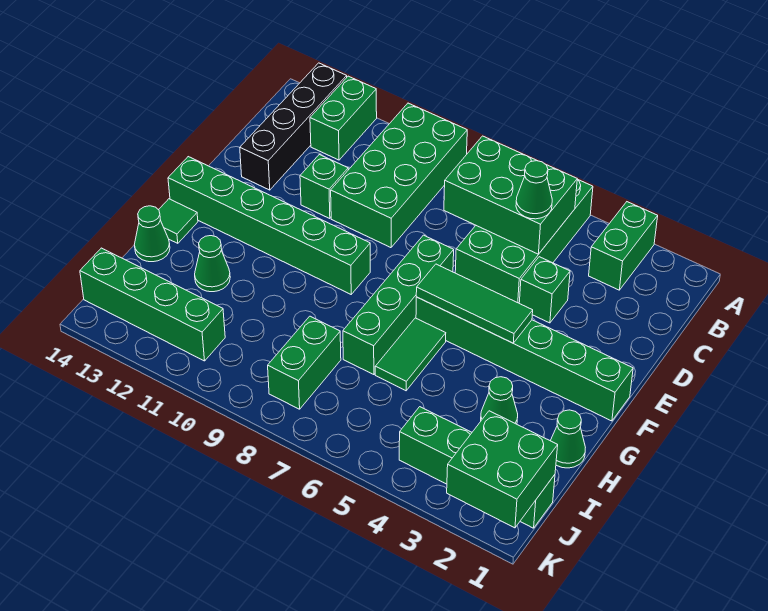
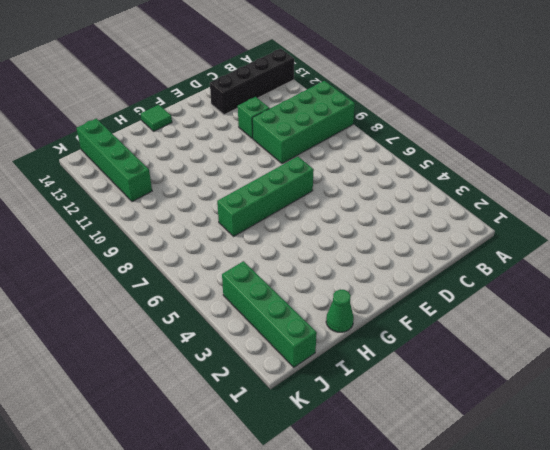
none -> green 1x2 brick [589,202,658,290]
none -> green 2x4 brick [455,179,593,303]
none -> green 1x2 brick [310,76,377,160]

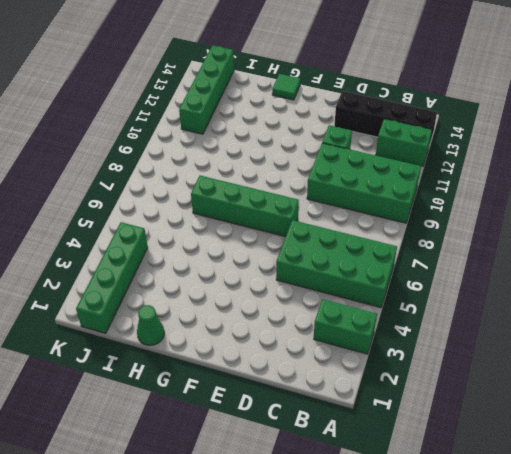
none -> green 1x1 brick [519,257,570,323]
none -> green 1x6 brick [416,297,633,421]
none -> green 1x6 brick [168,157,370,294]

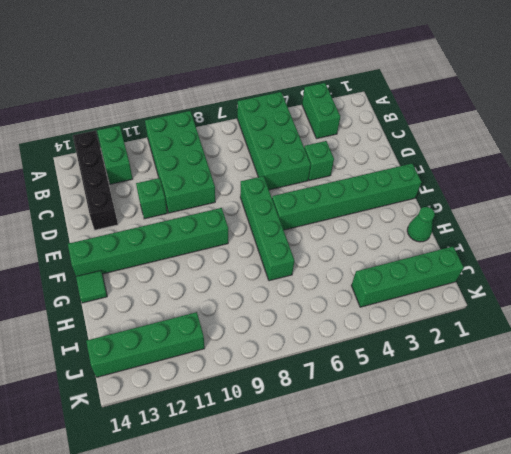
none -> green 1x2 tile [375,318,446,391]
none -> green 1x1 cone [481,377,518,424]
none -> green 1x1 cone [195,236,230,292]

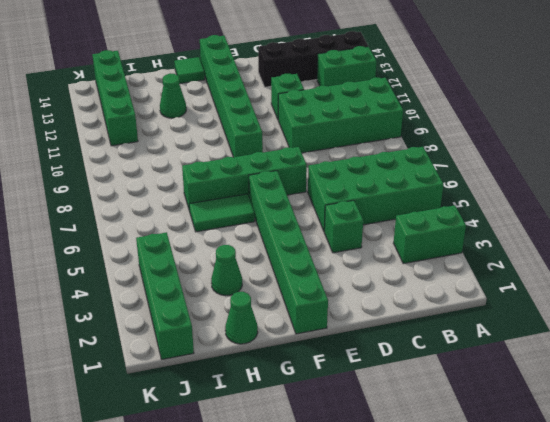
none -> green 1x1 cone [134,206,170,262]
none -> green 1x2 brick [268,316,341,409]
none -> green 2x3 brick [444,136,577,254]

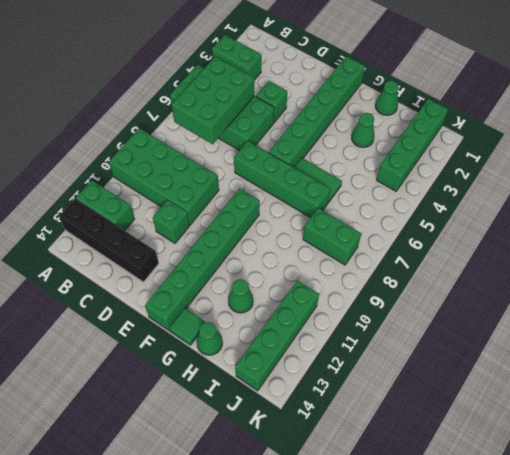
none -> green 1x3 tile [416,264,533,343]
none -> green 2x2 brick [447,411,558,528]
none -> green 1x1 cone [516,161,552,219]

